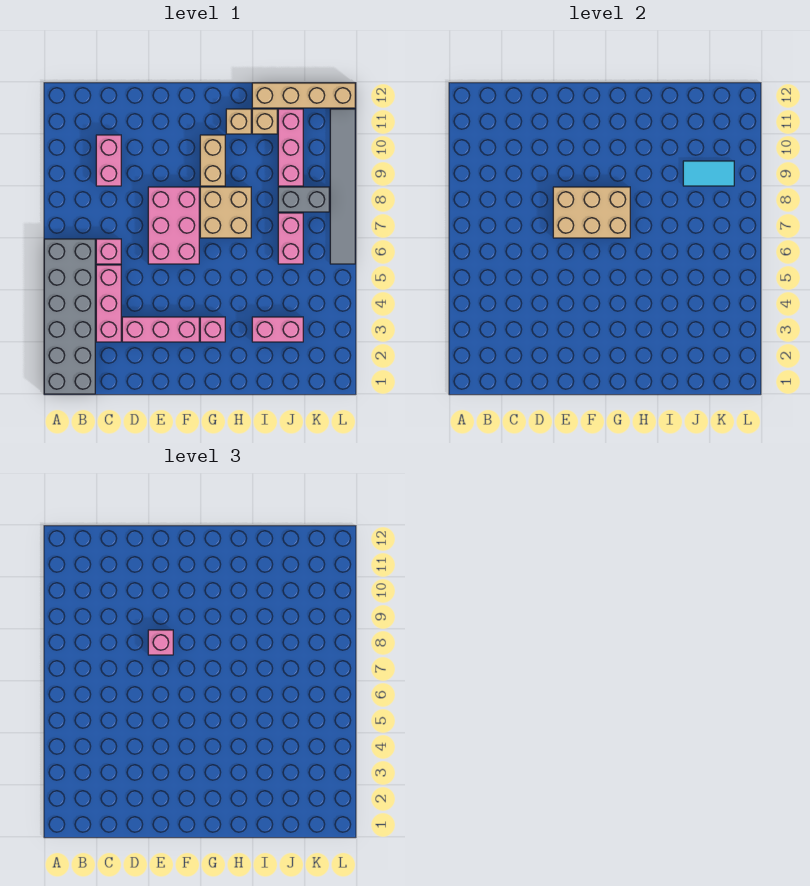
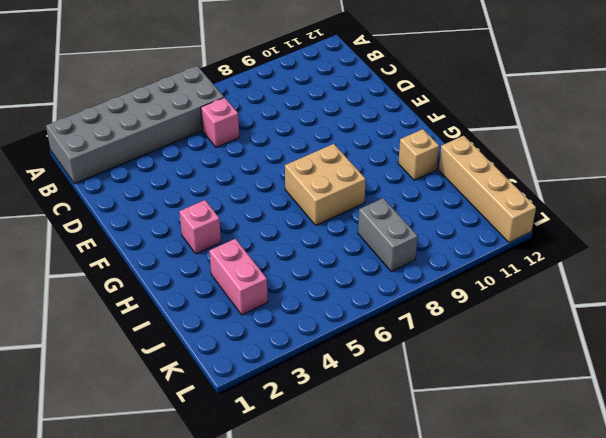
none -> pink 1x3 brick [96,265,121,342]
none -> pink 1x2 brick [96,135,121,186]
none -> pink 1x3 brick [122,317,199,342]

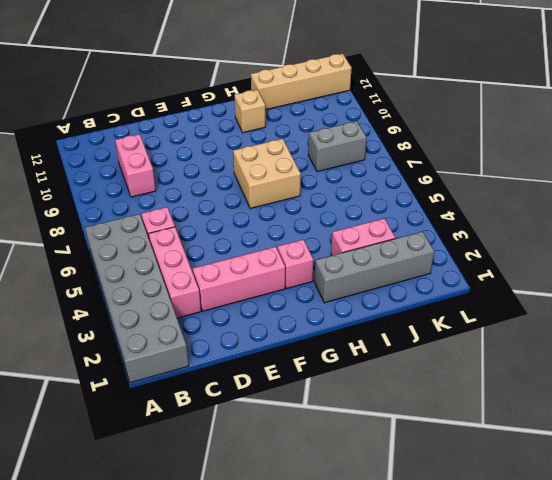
grey 1x4 brick [314,232,434,303] -> none
none -> pink 2x3 brick [148,187,199,264]
none -> tan 1x2 brick [200,135,225,186]
none -> tan 1x1 brick [252,109,277,134]

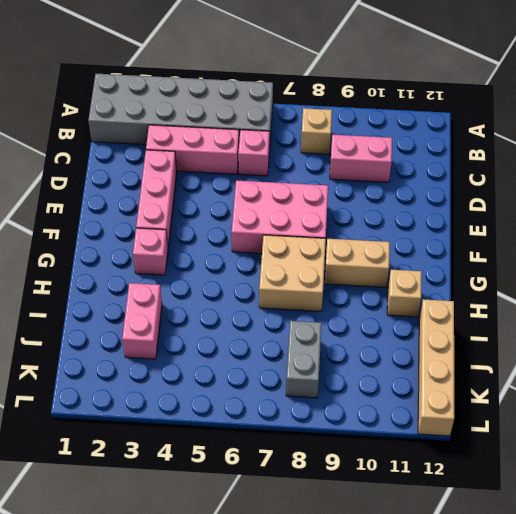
tan 1x1 brick [301,108,332,154] -> tan 1x1 brick moved to [252,109,277,134]
none -> pink 1x2 brick [278,213,303,264]
none -> pink 1x3 brick [278,109,303,186]
none -> grey 1x6 tile [330,109,355,264]

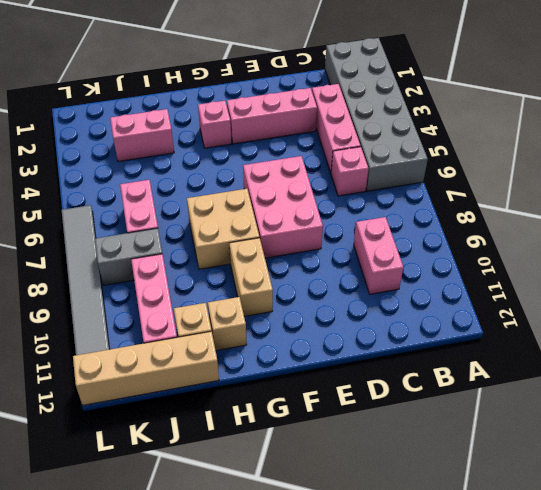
none -> tan 2x3 brick [553,187,630,238]
none -> cyan 1x2 tile [683,161,734,186]
none -> pink 1x1 brick [148,630,173,655]

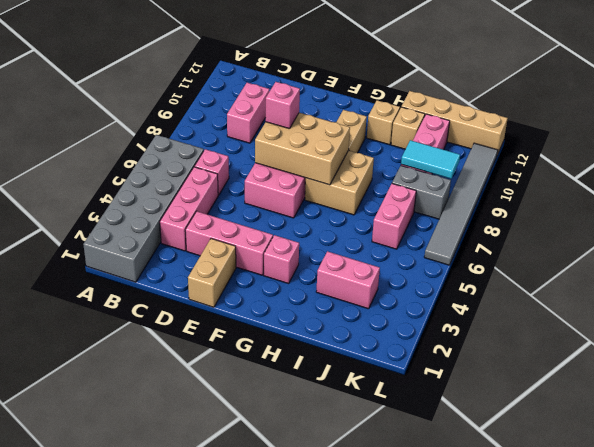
tan 1x2 brick [188,239,236,307] -> none

